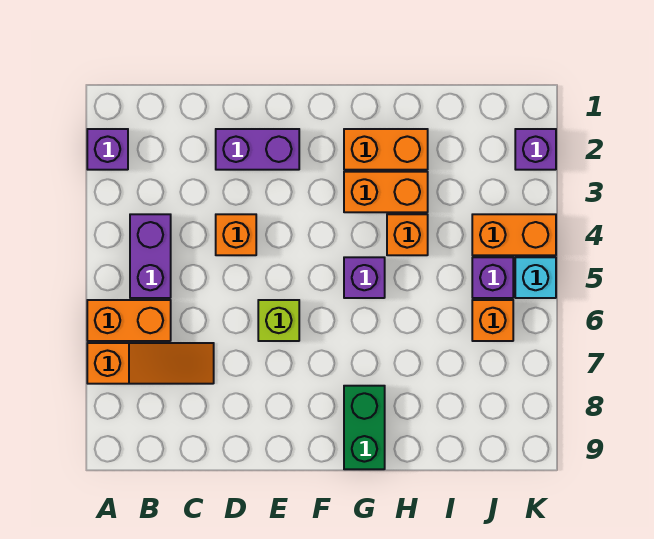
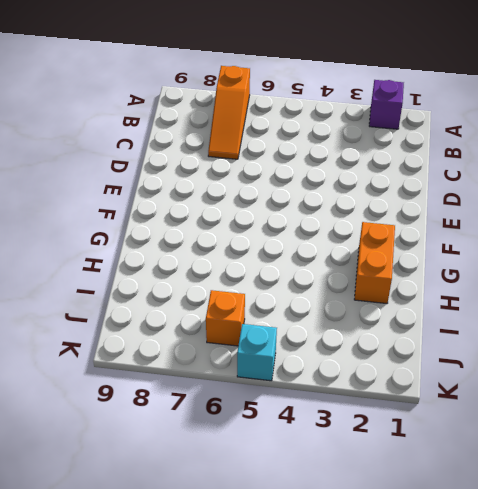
none -> orange 1x2 brick [87,300,171,341]
none -> purple 1x2 brick [130,214,171,298]
none -> purple 1x2 brick [216,129,299,170]

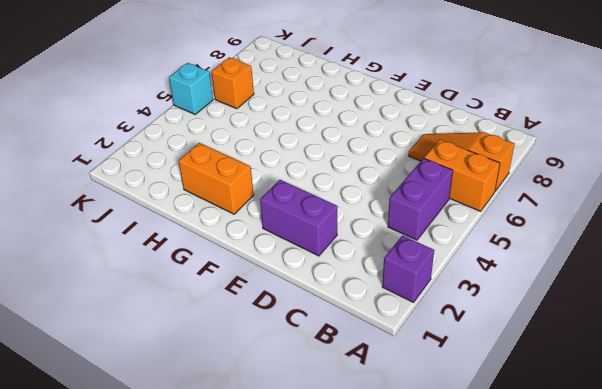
none -> orange 1x1 brick [216,214,256,255]
none -> lime 1x1 brick [258,300,299,341]
none -> orange 1x2 brick [344,172,428,212]

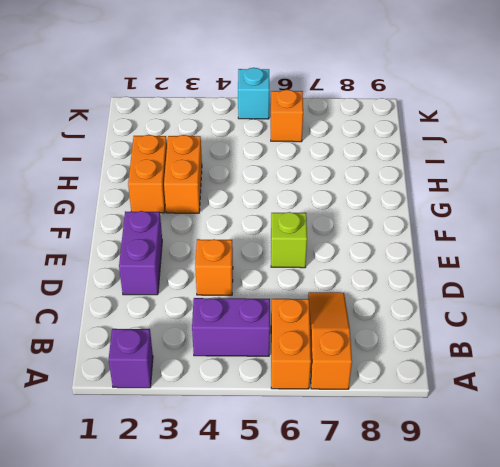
none -> purple 1x1 brick [344,257,385,298]
none -> green 1x2 brick [344,386,385,469]
none -> orange 1x1 brick [387,214,428,255]

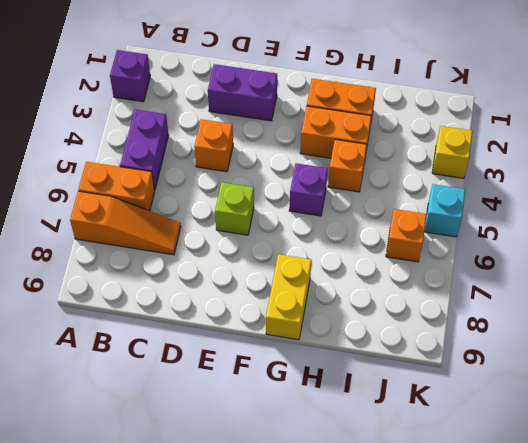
yellow 1x2 brick [266,254,311,340] -> green 1x2 brick [344,386,385,469]
yellow 1x1 brick [432,126,473,178] -> none
none -> orange 1x2 brick [472,214,556,255]
none -> purple 1x1 brick [472,257,513,298]
none -> purple 1x1 brick [515,129,556,170]

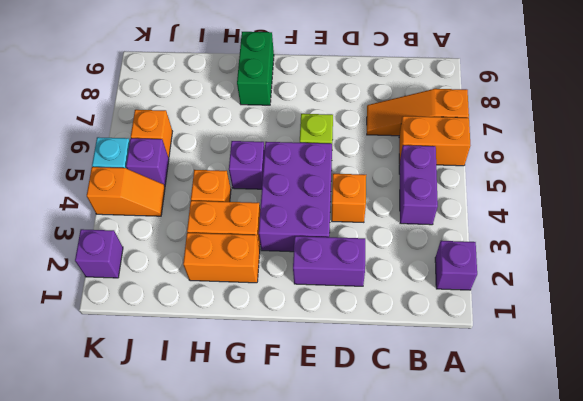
purple 2x3 brick [259,142,332,252] -> none
orange 1x2 slope [87,167,165,216] -> orange 1x2 brick [472,214,556,255]

